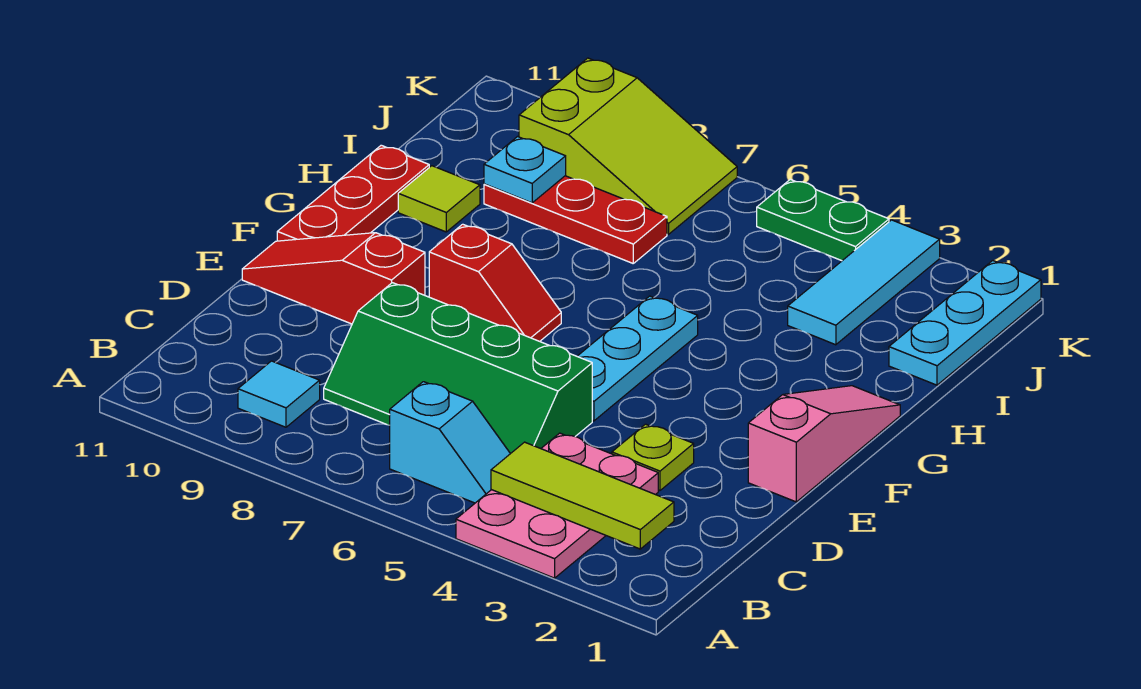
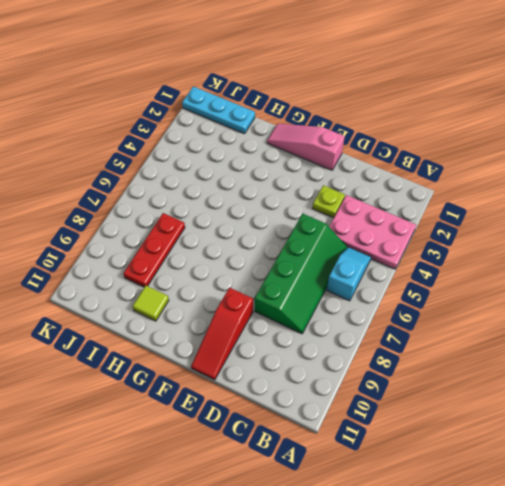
none -> cyan 1x1 tile [238,361,320,427]
none -> cyan 1x3 plate [577,296,698,421]
none -> red 1x2 slope [429,224,561,341]

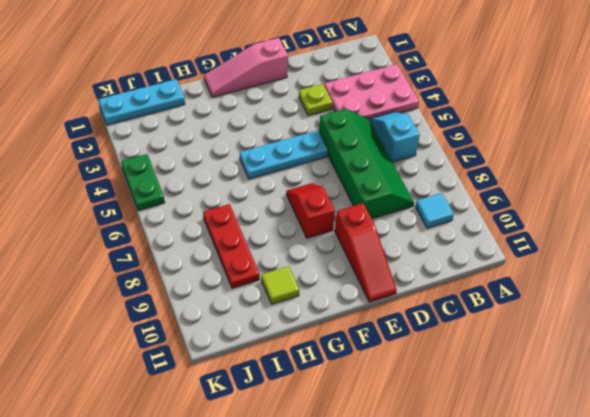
none -> red 1x3 plate [277,145,429,241]
none -> cyan 1x3 tile [788,220,940,345]
none -> lime 2x3 slope [519,58,737,234]

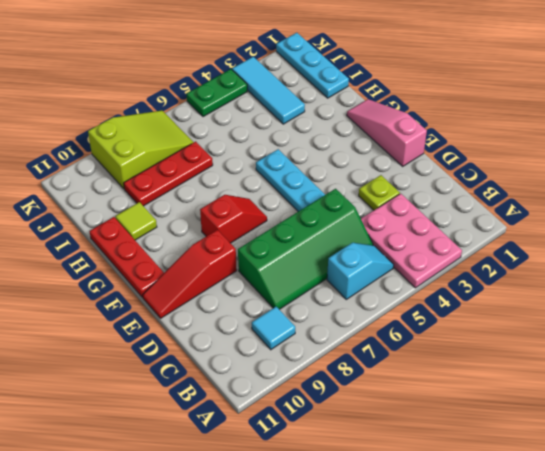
none -> lime 1x3 tile [491,442,674,549]
none -> cyan 1x1 plate [484,137,566,203]

